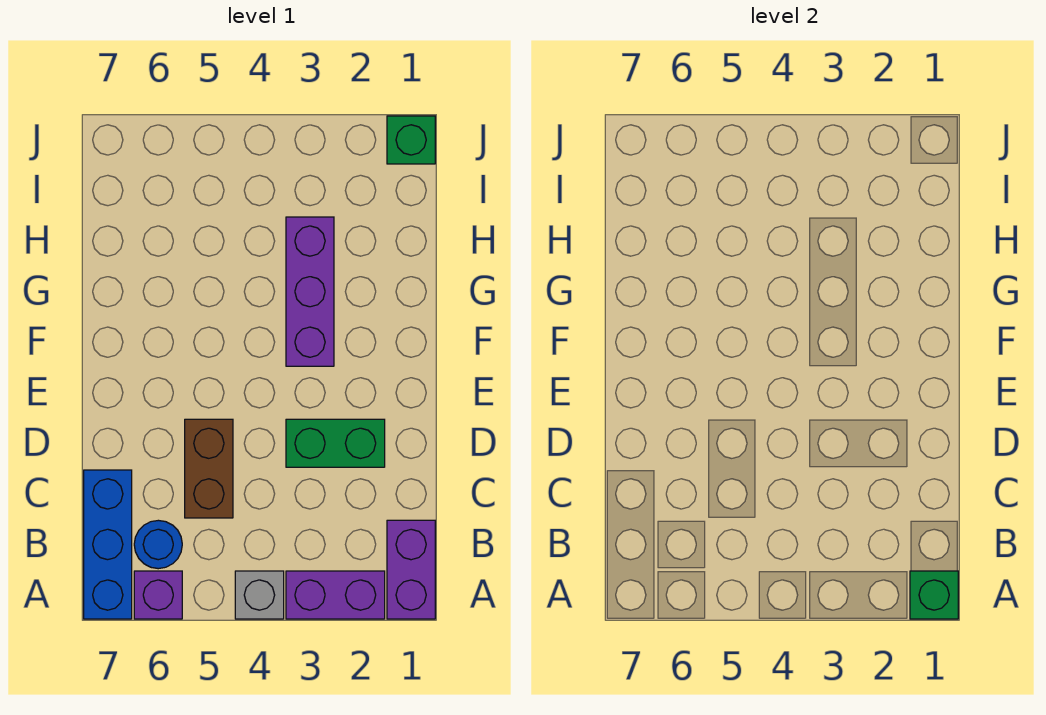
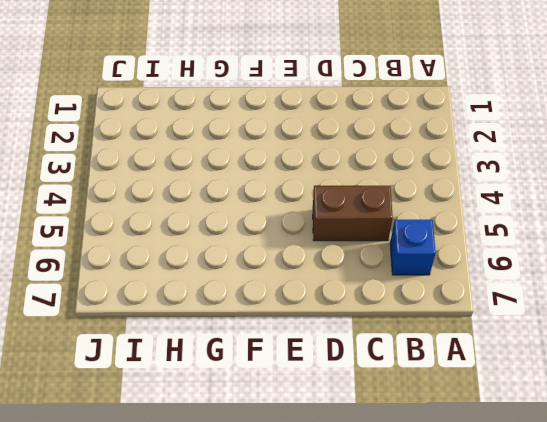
blue 1x1 brick [390,219,436,275] -> blue 1x1 round brick [134,520,182,569]
none -> purple 1x2 brick [387,520,435,619]
none -> purple 1x2 brick [286,571,385,619]

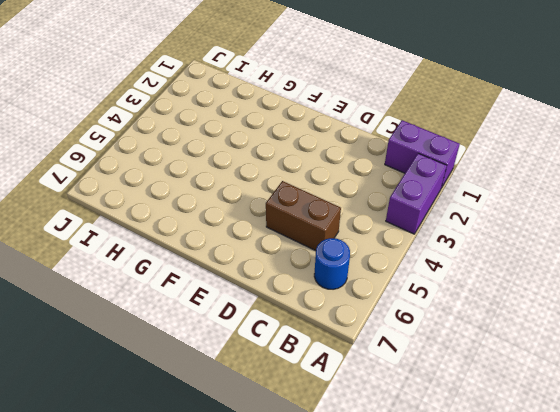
none -> grey 1x1 brick [235,571,284,619]
none -> purple 1x1 brick [134,571,182,619]

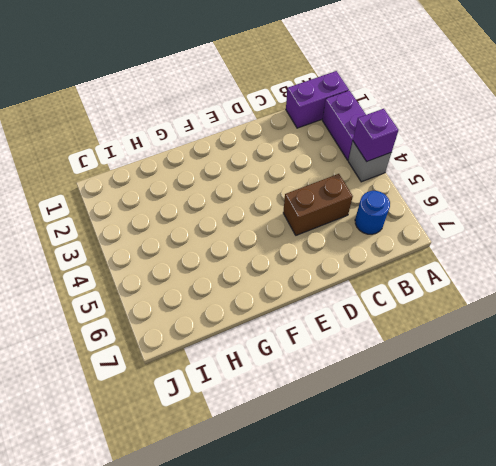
purple 1x1 brick [353,109,398,162] -> purple 1x1 brick moved to [134,571,182,619]
none -> blue 1x3 brick [84,470,132,619]
none -> green 1x2 brick [286,419,385,467]

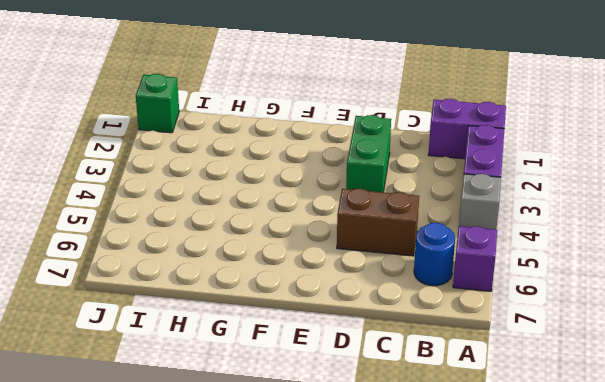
none -> blue 1x3 brick [84,470,132,619]
none -> purple 1x3 brick [286,217,334,366]

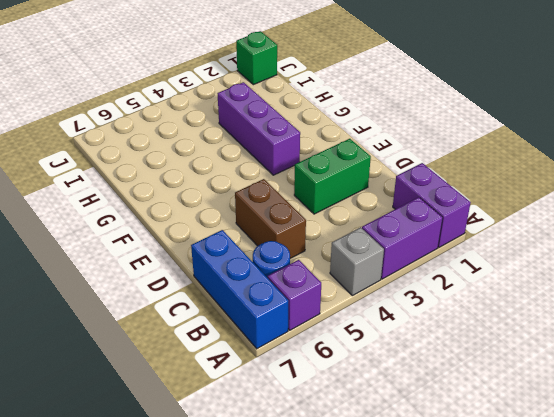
none -> green 1x1 brick [910,571,958,619]

